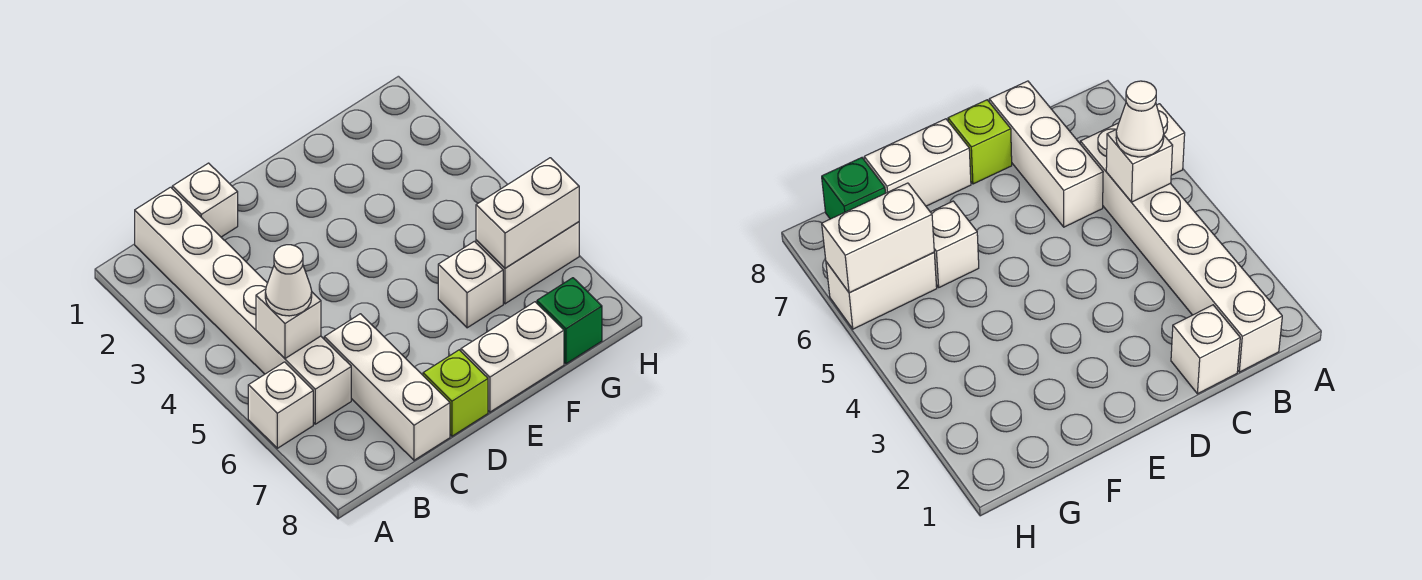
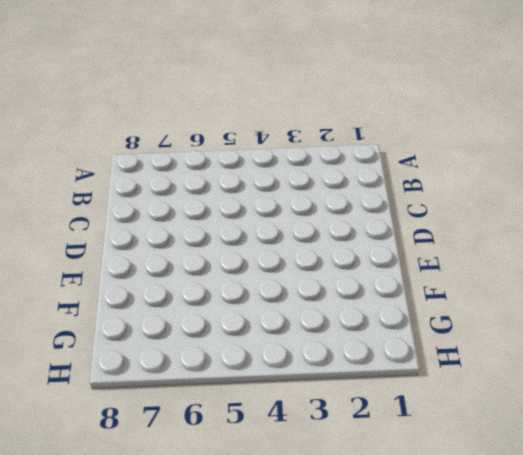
none -> white 1x1 brick [248,362,313,448]
none -> white 1x6 brick [135,187,351,424]
none -> white 1x1 brick [172,163,238,237]

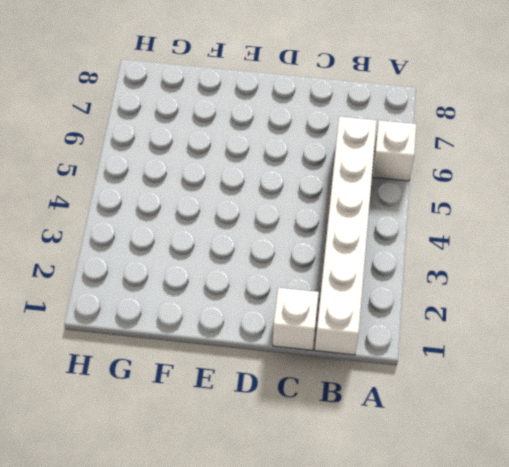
none -> white 1x3 brick [324,314,450,460]
none -> lime 1x1 brick [423,350,488,436]
none -> white 1x2 brick [461,302,564,412]

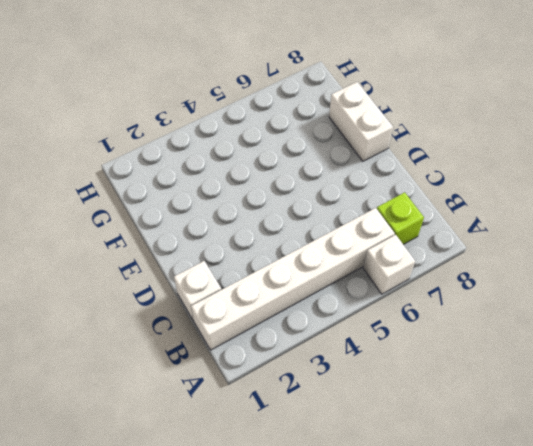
lime 1x1 brick [377,192,424,244] -> lime 1x1 brick moved to [423,350,488,436]
none -> white 1x3 brick [324,314,450,460]
none -> white 1x1 brick [438,241,503,328]
none -> white 1x2 brick [476,222,579,304]

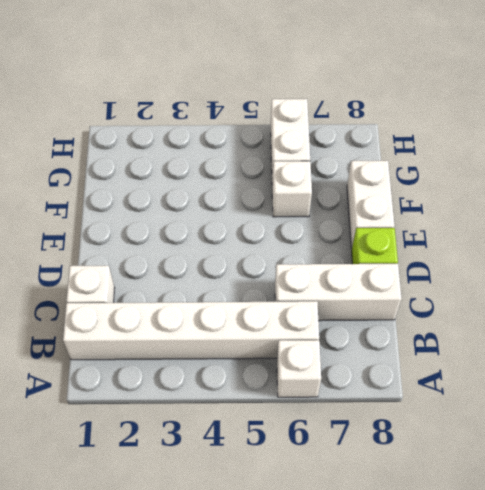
none -> green 1x1 brick [537,278,602,364]
none -> white 1x1 brick [256,289,321,359]
none -> white 1x2 brick [476,158,579,268]

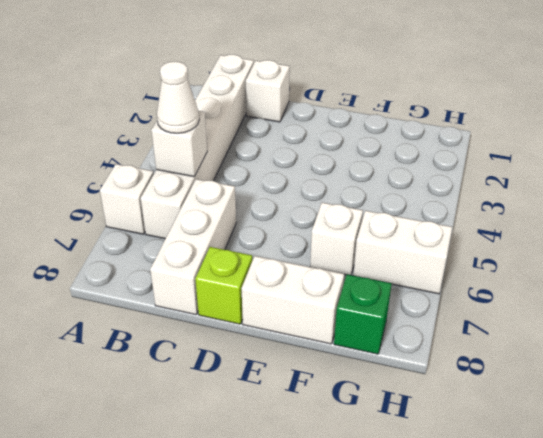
none -> white 1x2 brick [476,158,579,268]

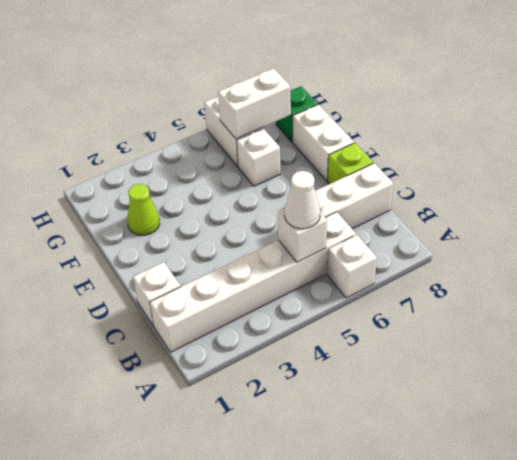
lime 1x1 cone [127,184,160,235] -> none
white 1x2 brick [218,68,291,139] -> white 1x2 brick turned to [476,158,579,268]

